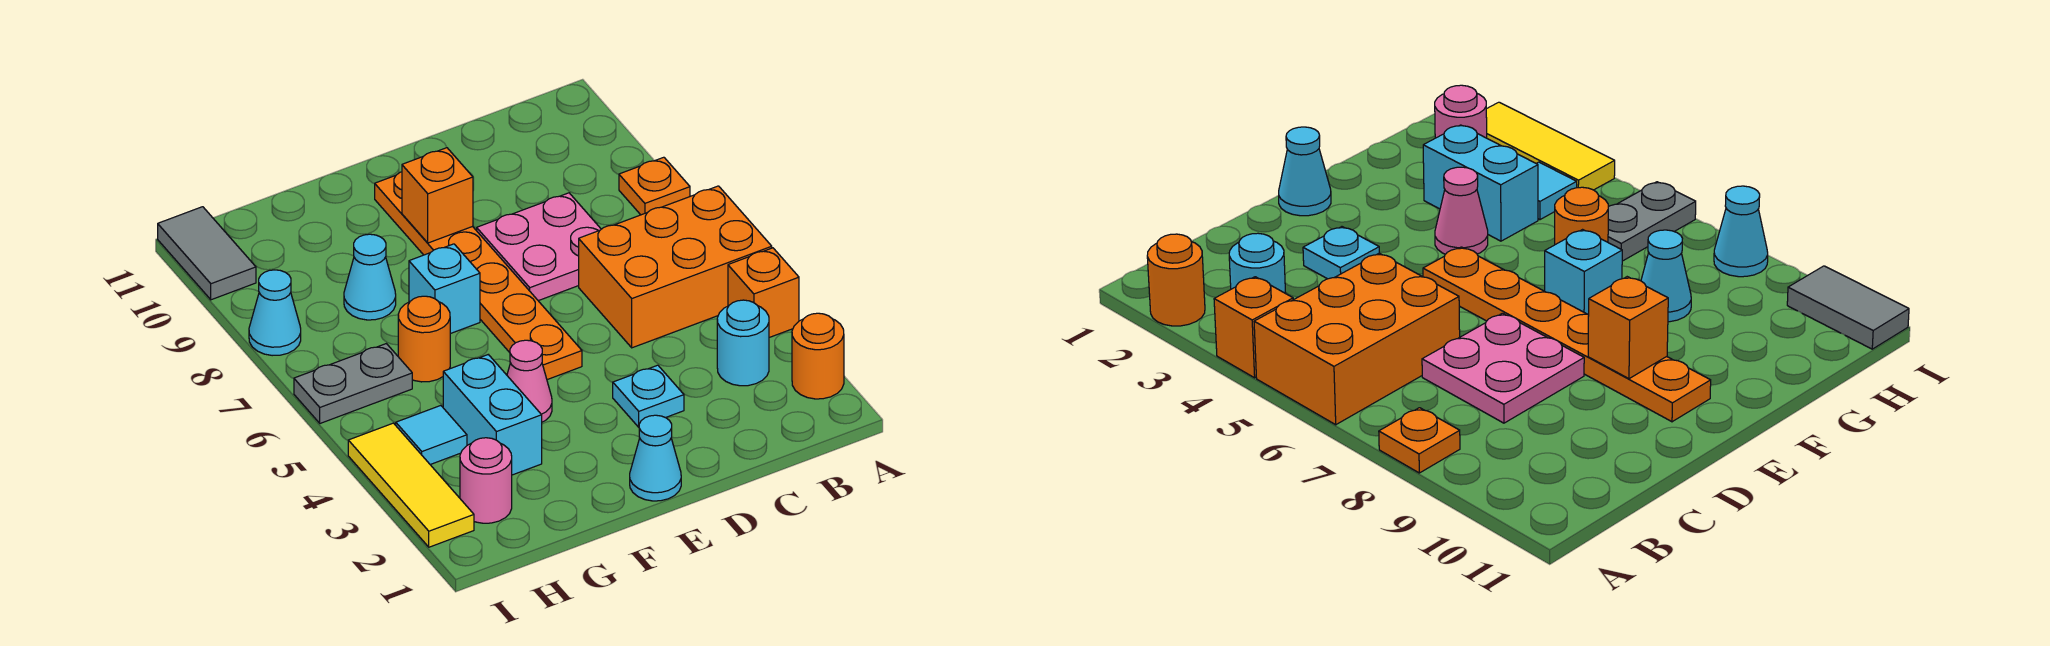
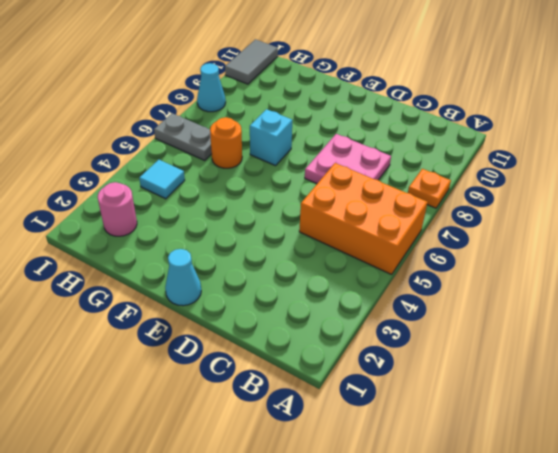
none -> orange 1x1 round brick [792,313,844,399]
none -> orange 1x1 brick [728,248,799,338]
none -> cyan 1x1 round brick [717,300,769,386]

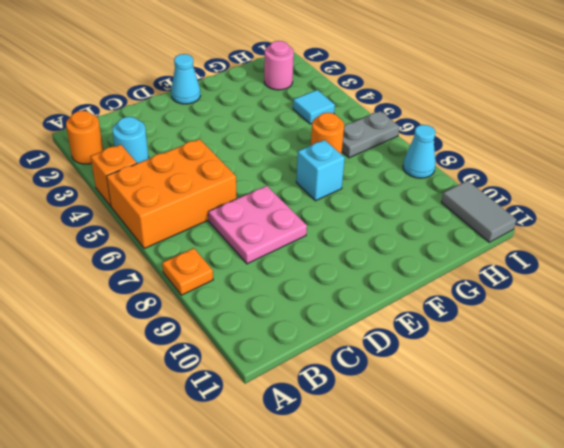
none -> cyan 1x1 plate [613,365,684,427]
none -> orange 1x6 plate [375,172,582,380]
none -> pink 1x1 cone [507,340,552,422]

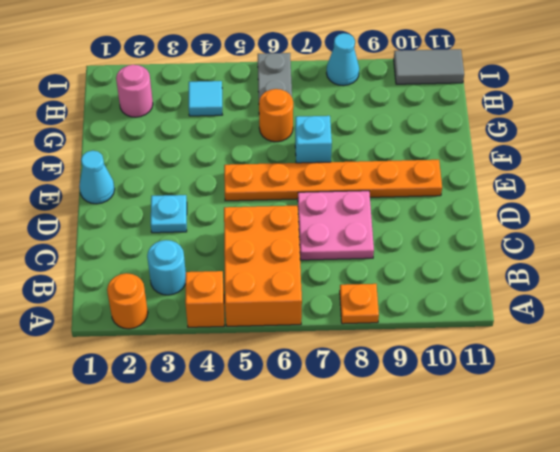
none -> pink 1x1 cone [507,340,552,422]
none -> cyan 1x2 brick [443,355,542,475]
none -> cyan 1x1 cone [344,234,396,320]

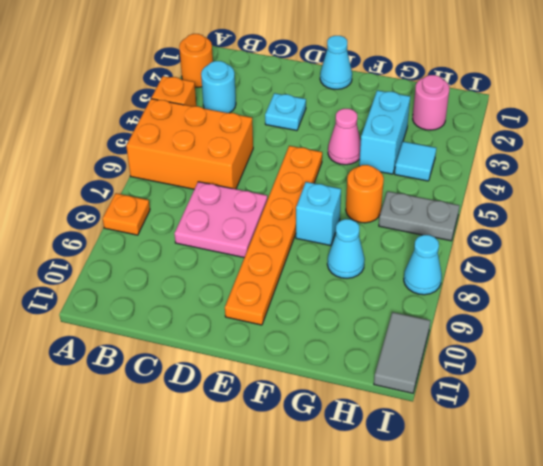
none -> yellow 1x3 tile [348,423,474,547]
none -> orange 1x1 brick [402,148,473,243]

